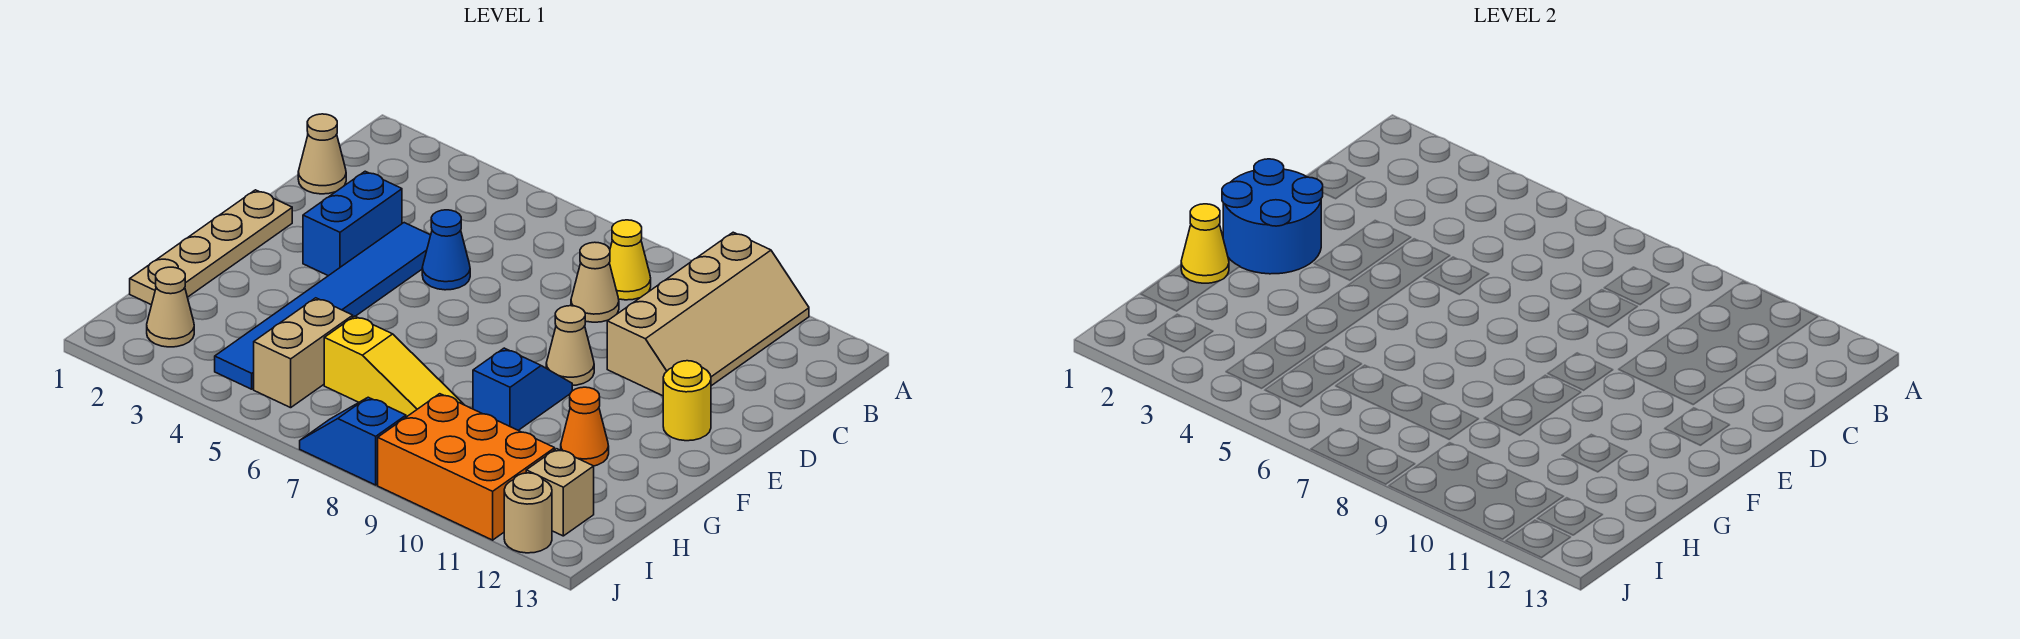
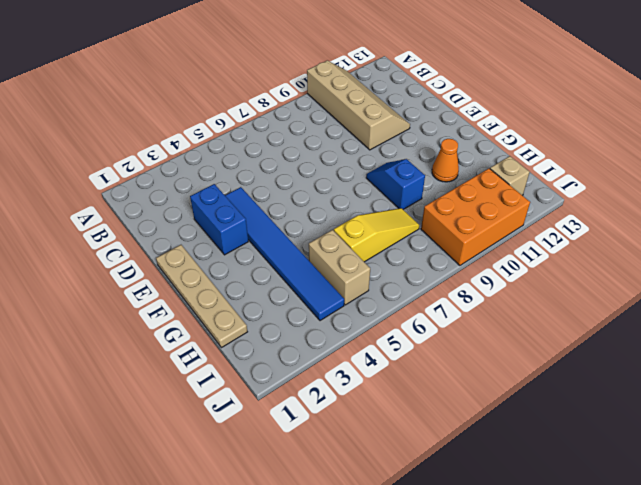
none -> yellow 1x1 cone [609,220,651,300]
none -> tan 1x1 cone [298,114,346,194]
none -> tan 1x1 cone [571,242,619,322]

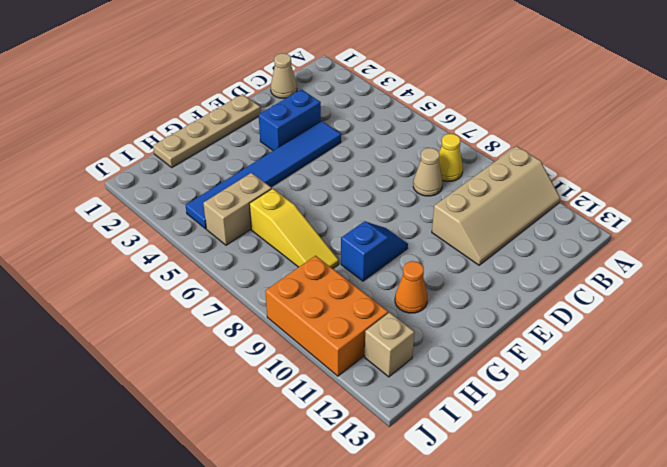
none -> blue 1x1 cone [422,210,470,290]
none -> tan 1x1 cone [546,306,594,385]
none -> yellow 1x1 round brick [663,361,711,441]

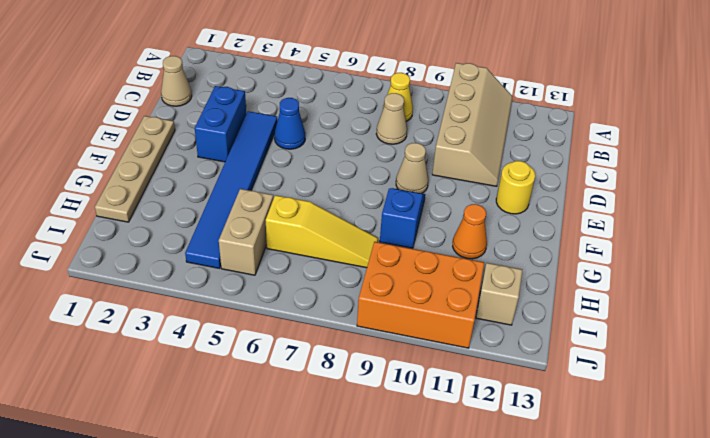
none -> tan 1x1 cone [147,267,194,347]
none -> blue 1x2 slope [300,397,406,485]
none -> tan 1x1 round brick [504,473,552,553]

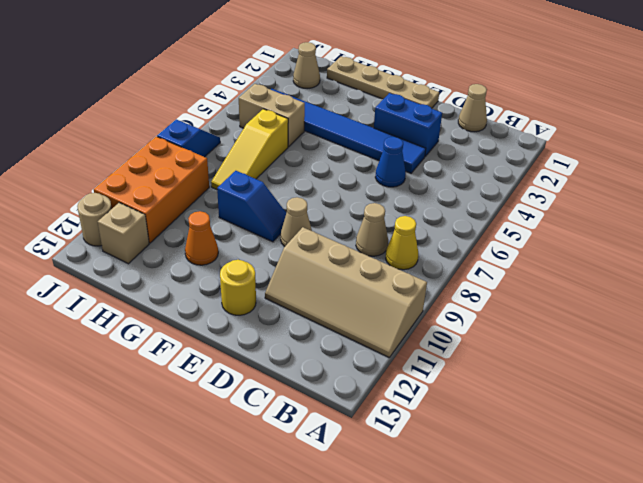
none -> blue 2x2 round brick [1222,159,1323,274]
none -> yellow 1x1 cone [1181,204,1229,283]

